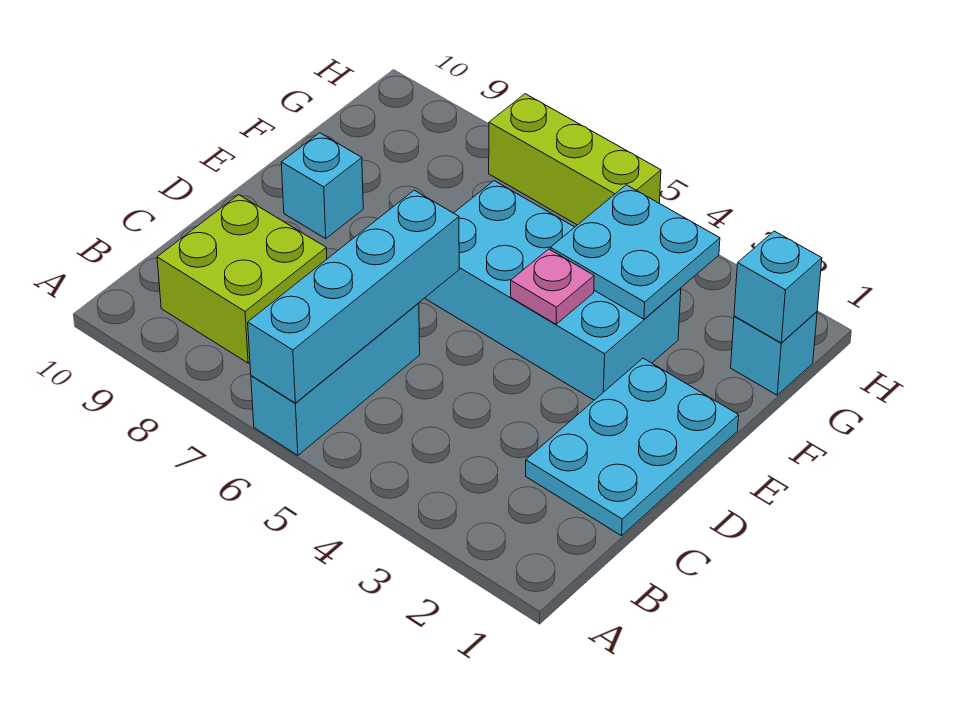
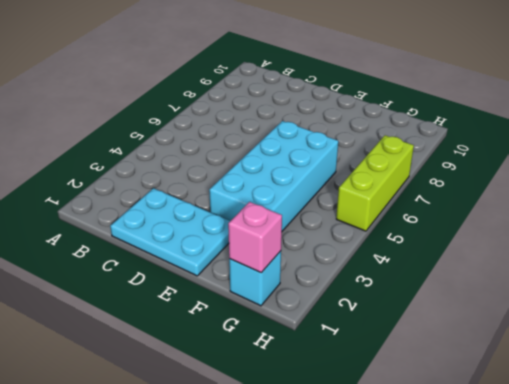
pink 1x1 brick [228,202,282,273] -> cyan 1x1 brick [734,231,822,343]
none -> cyan 1x3 brick [251,303,420,455]
none -> lime 2x2 brick [157,195,327,363]

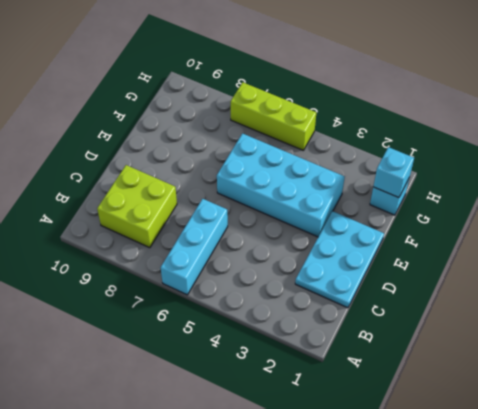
none -> cyan 1x1 brick [281,133,363,238]
none -> cyan 1x4 brick [248,190,459,403]

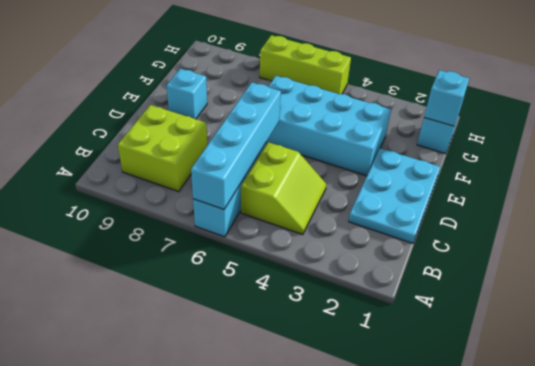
lime 2x2 slope [241,142,326,235] -> none
none -> pink 1x1 plate [511,249,594,324]
none -> cyan 2x2 plate [550,185,720,319]

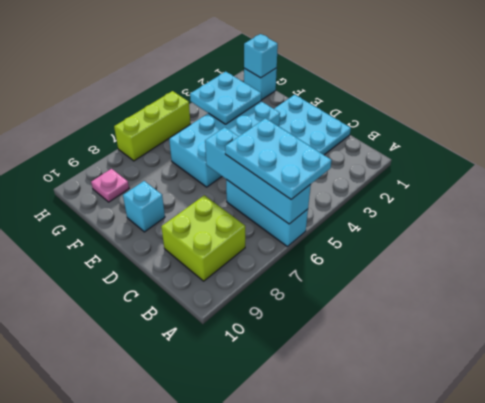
cyan 2x3 plate [225,118,332,199] -> none
pink 1x1 plate [91,169,129,202] -> pink 1x1 plate moved to [511,249,594,324]

